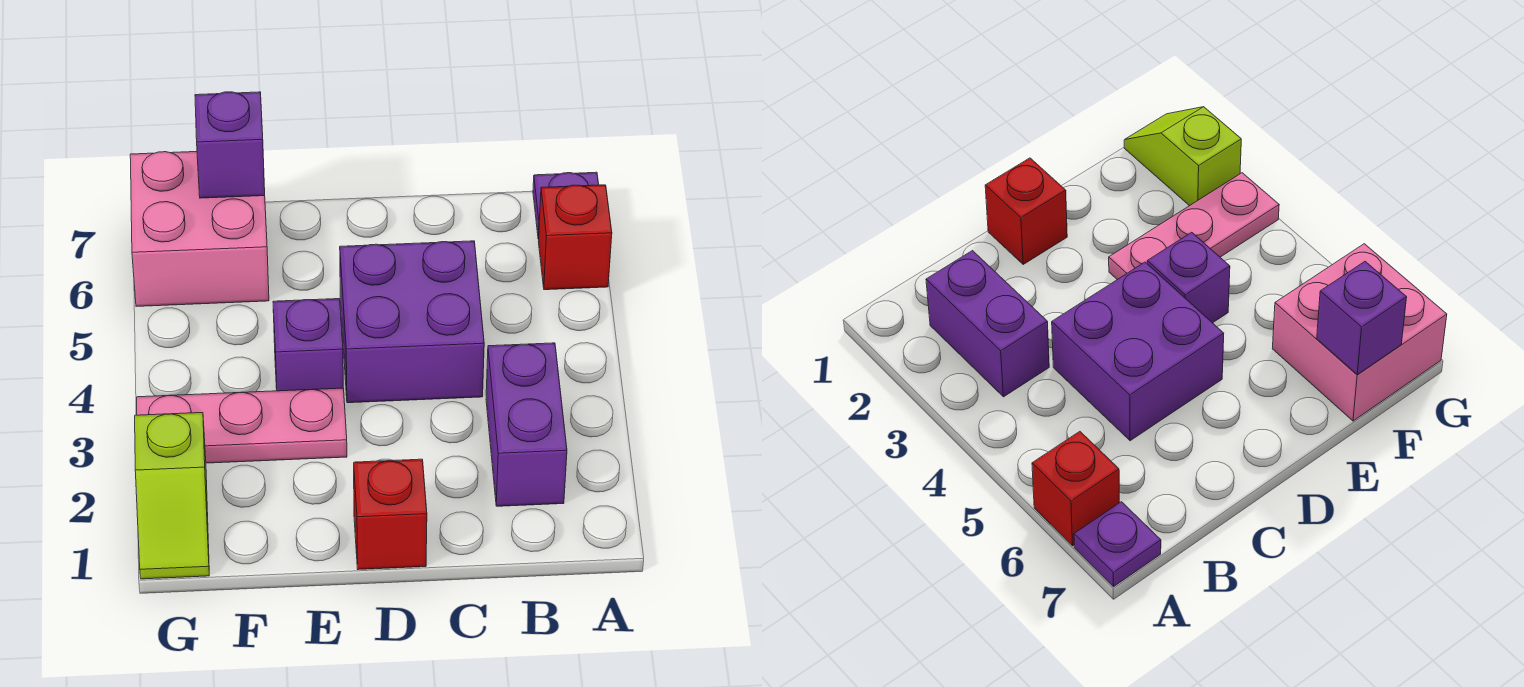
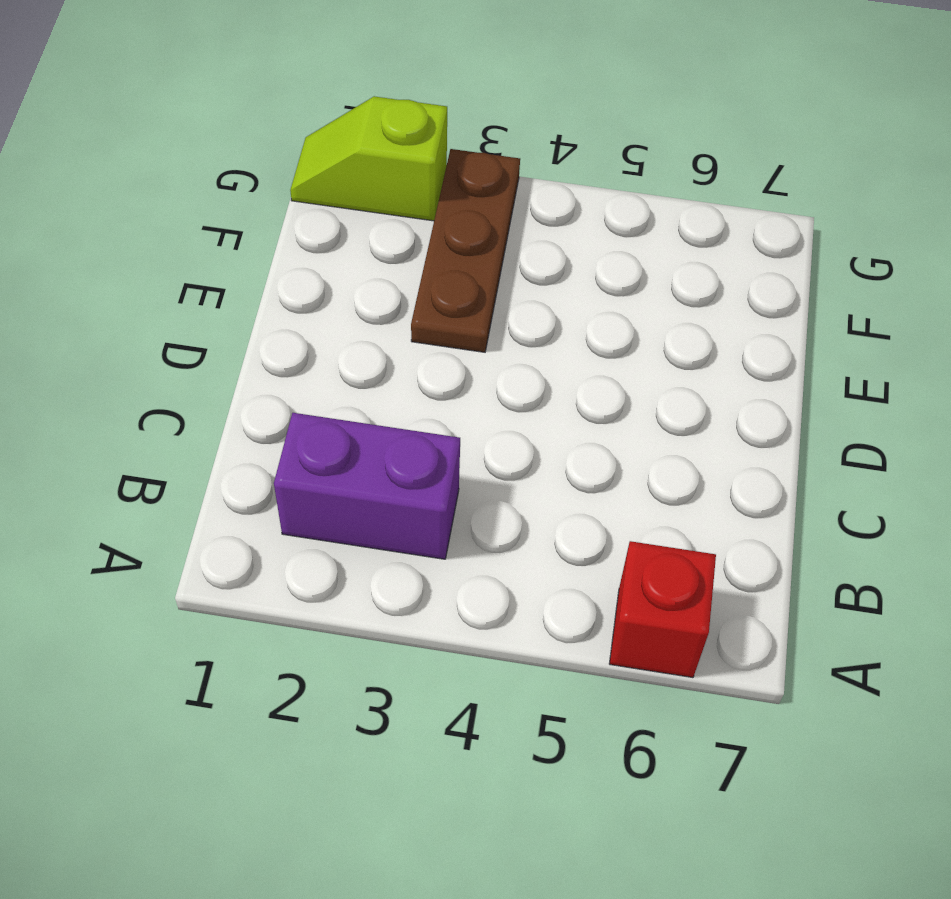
brown 1x3 plate [411,149,520,352] -> pink 1x3 plate [137,388,347,463]
none -> purple 1x1 plate [533,172,599,239]
none -> purple 2x2 brick [340,241,484,403]

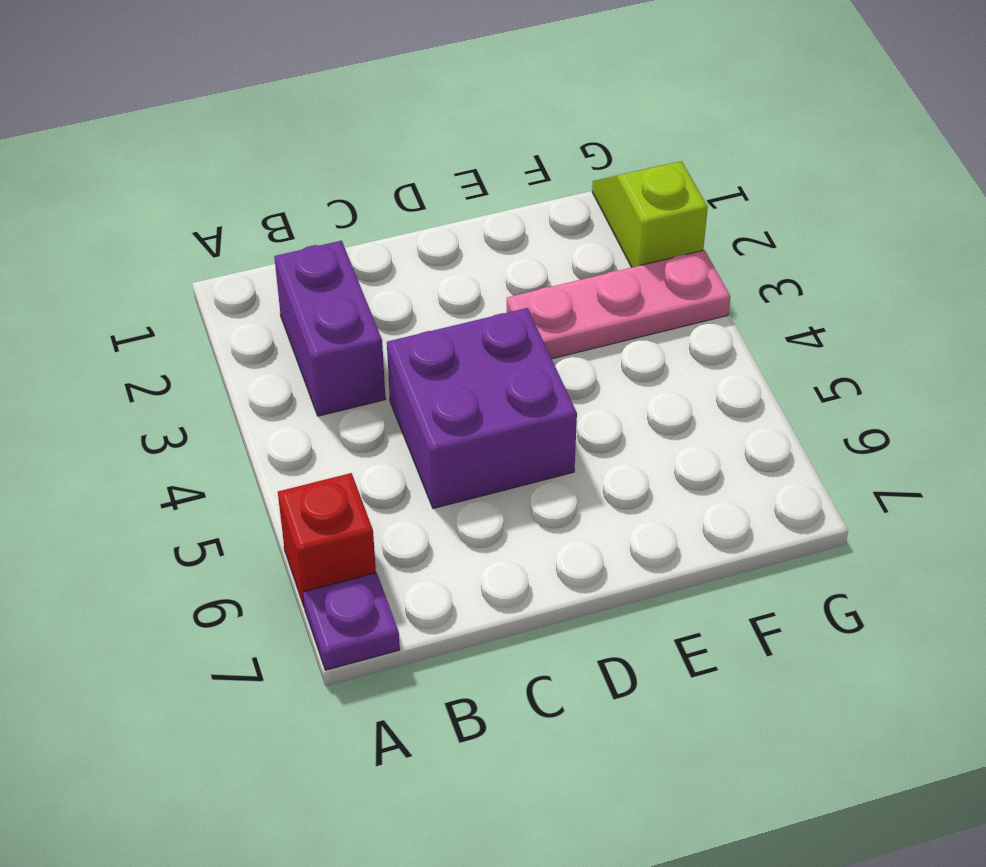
none -> red 1x1 brick [354,459,427,570]
none -> purple 1x1 brick [273,299,343,391]

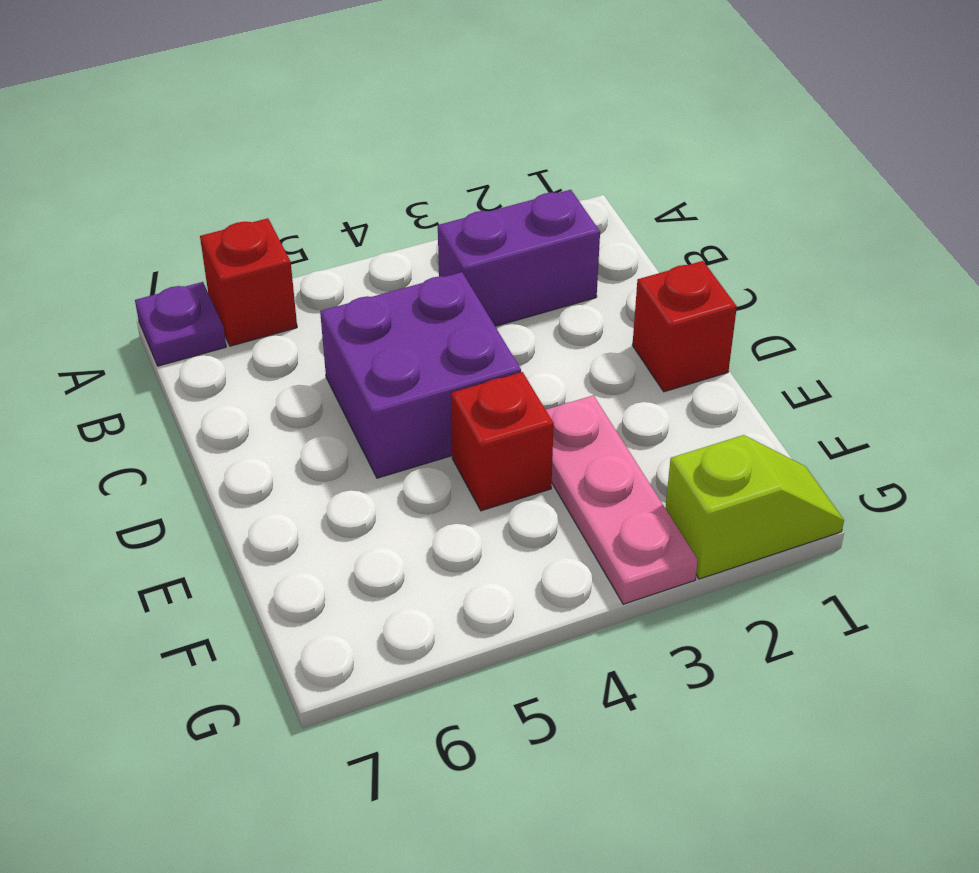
red 1x1 brick [451,372,554,511] -> purple 1x1 brick [273,299,343,391]
none -> pink 2x2 brick [130,152,269,306]
none -> purple 1x1 brick [195,92,265,198]

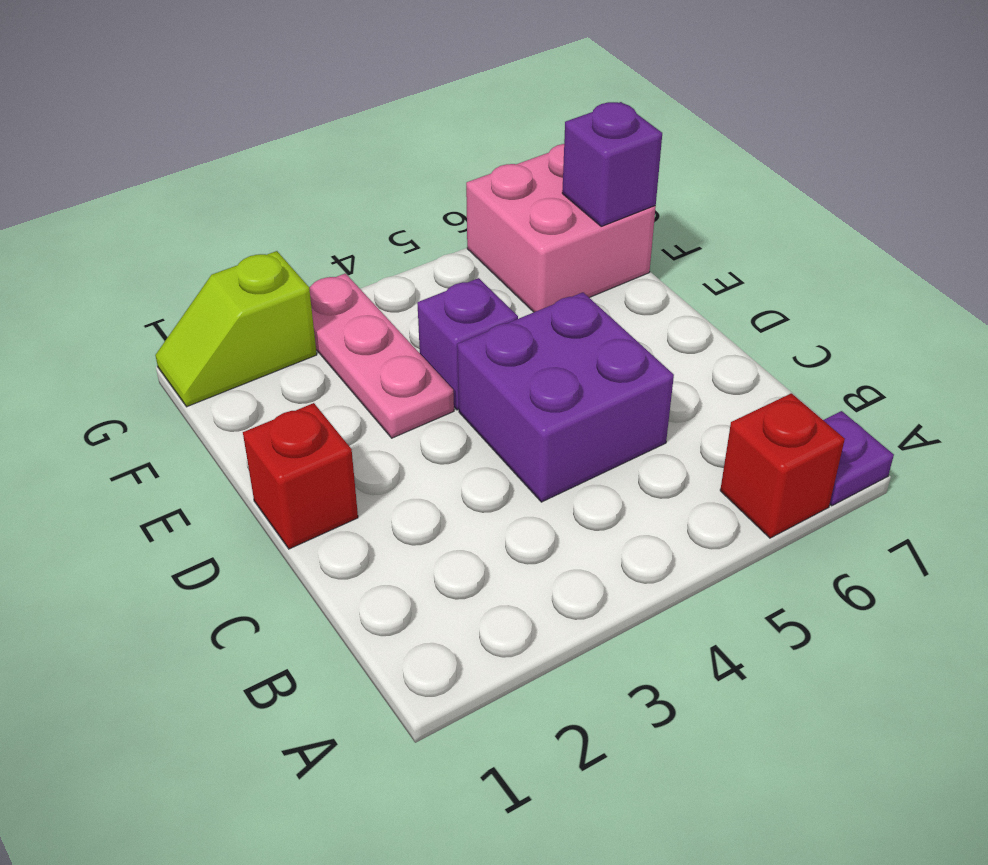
none -> purple 1x2 brick [486,343,567,506]

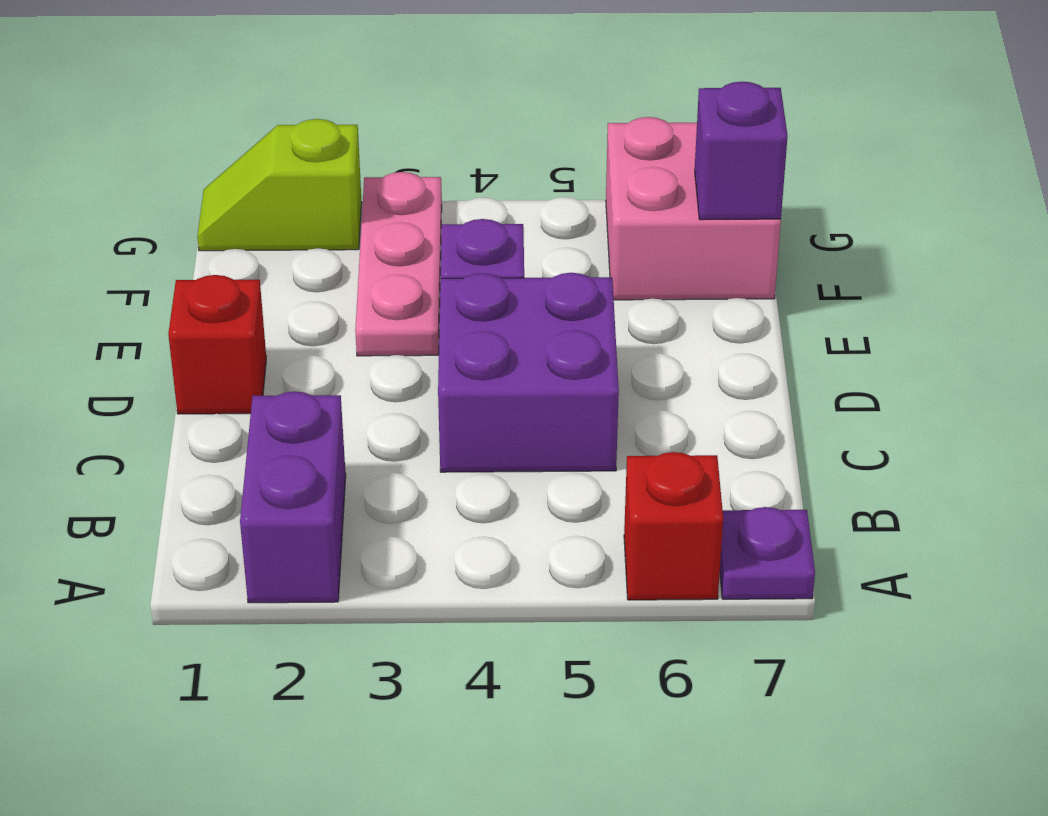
purple 1x2 brick [240,391,346,603] -> purple 1x2 brick turned to [486,343,567,506]

